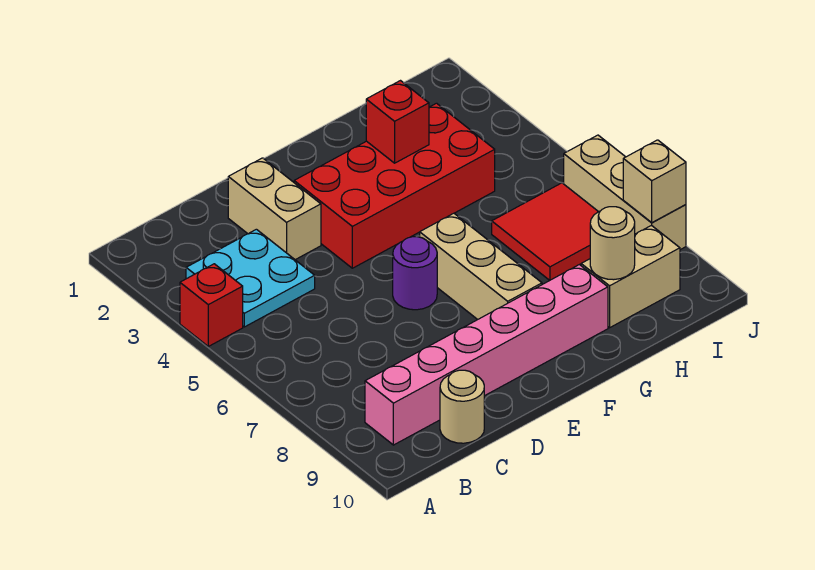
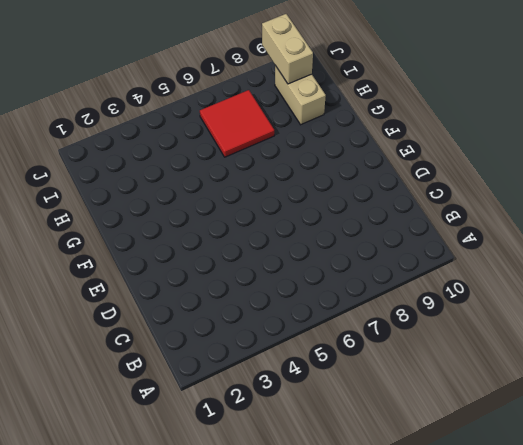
tan 1x2 brick [262,14,313,84] -> tan 1x2 brick turned to [228,158,321,260]
none -> red 1x1 brick [180,264,243,346]
none -> cyan 2x2 plate [186,229,315,327]
none -> pink 1x6 brick [365,264,608,445]

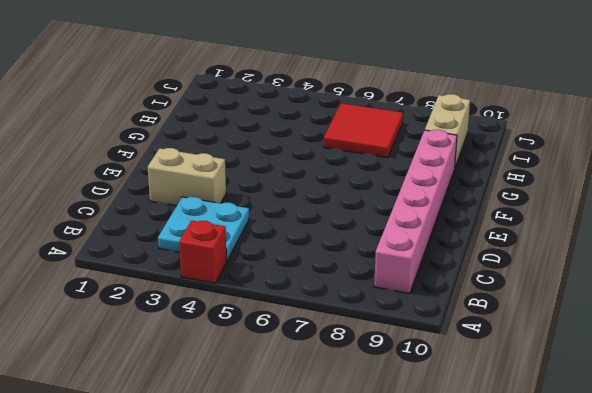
none -> tan 1x1 round brick [440,370,484,443]
none -> red 2x4 brick [294,103,495,268]
none -> purple 1x1 round brick [393,237,437,310]

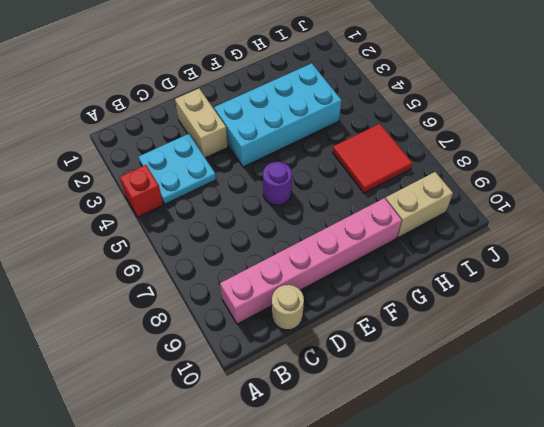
cyan 2x4 brick [214,63,342,167] -> red 2x4 brick [294,103,495,268]
none -> tan 1x3 brick [420,213,542,320]
none -> tan 1x3 brick [564,135,686,250]
none -> red 1x1 brick [366,81,429,163]

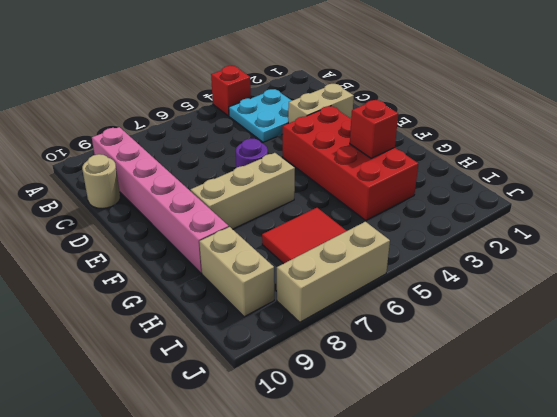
none -> tan 1x1 round brick [590,207,635,280]
none -> tan 1x1 brick [623,140,686,223]

